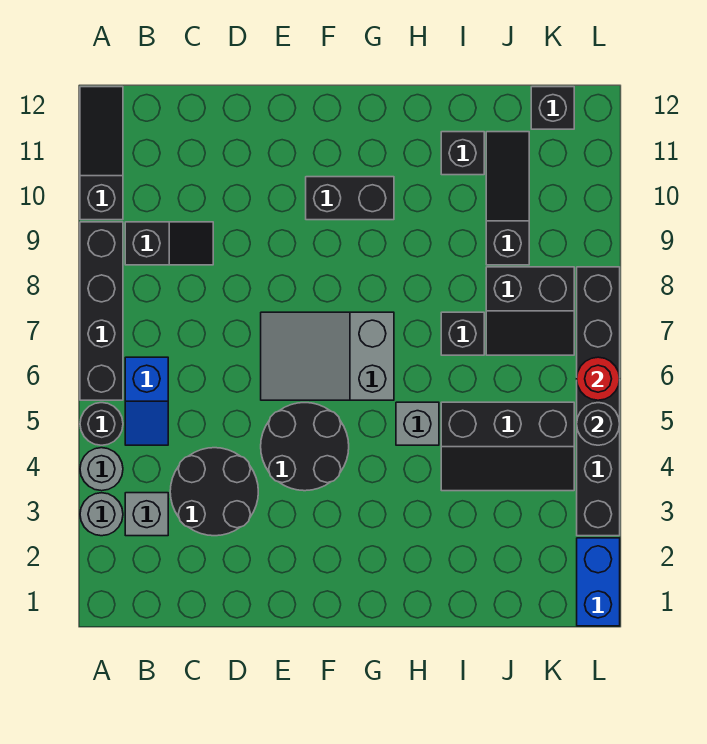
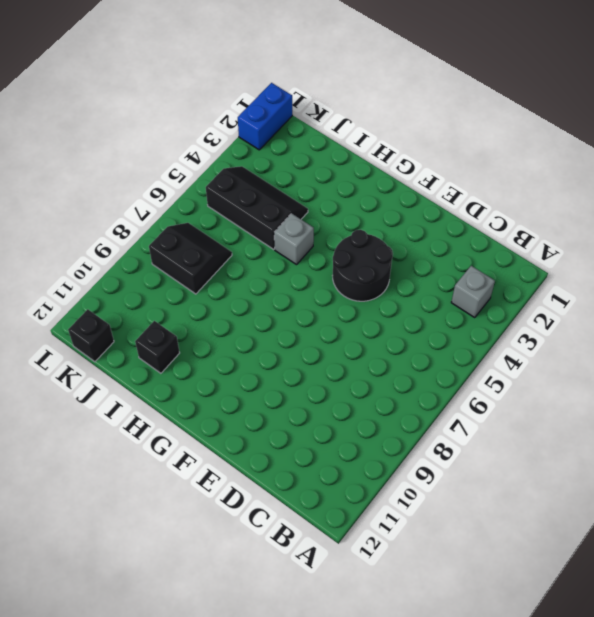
none -> grey 1x1 round brick [80,493,123,536]
none -> grey 1x1 round brick [80,448,123,491]
none -> black 1x1 round brick [80,403,123,445]

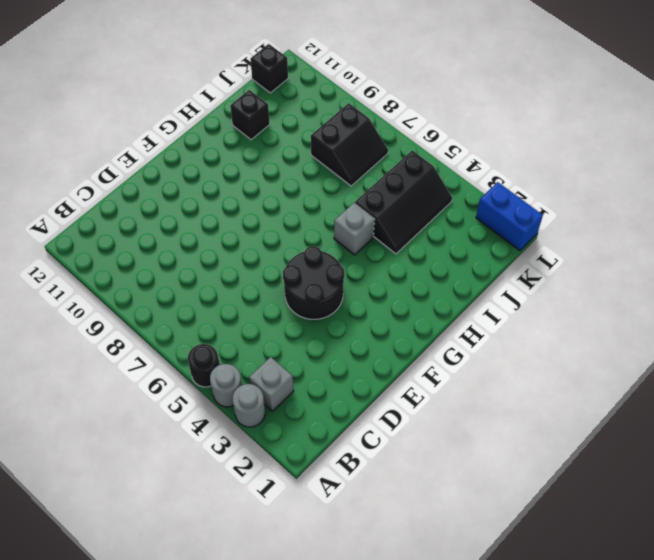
none -> black 1x4 brick [80,222,123,400]
none -> black 1x3 slope [80,87,123,220]
none -> blue 1x2 slope [125,357,168,445]

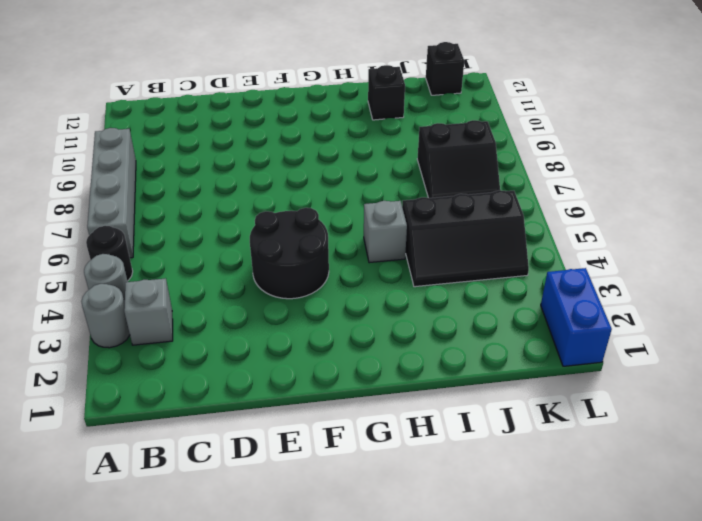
grey 1x4 brick [87,128,136,258] -> black 1x4 brick [80,222,123,400]
none -> black 1x3 slope [80,87,123,220]
none -> blue 1x2 slope [125,357,168,445]
none -> black 1x2 slope [125,222,213,265]

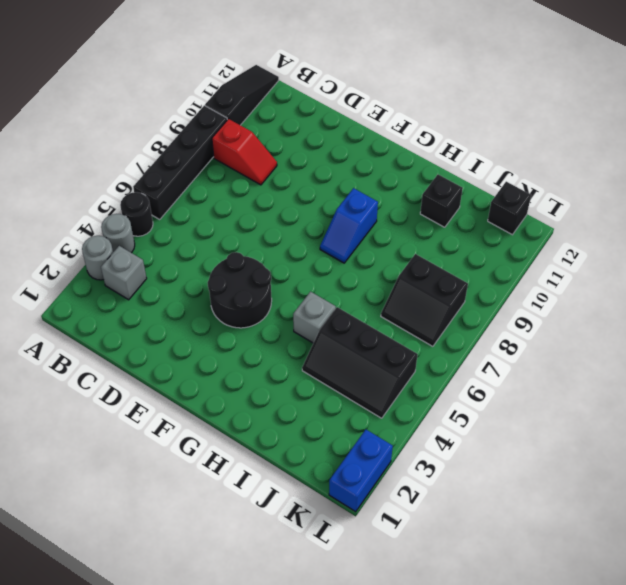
red 1x2 slope [212,119,277,185] -> black 1x2 slope [125,222,213,265]
blue 1x2 slope [320,188,378,263] -> blue 1x2 slope moved to [125,357,168,445]
none -> black 2x2 round brick [170,448,258,536]
none -> grey 2x3 slope [261,312,394,400]
none -> black 1x2 brick [306,177,394,220]

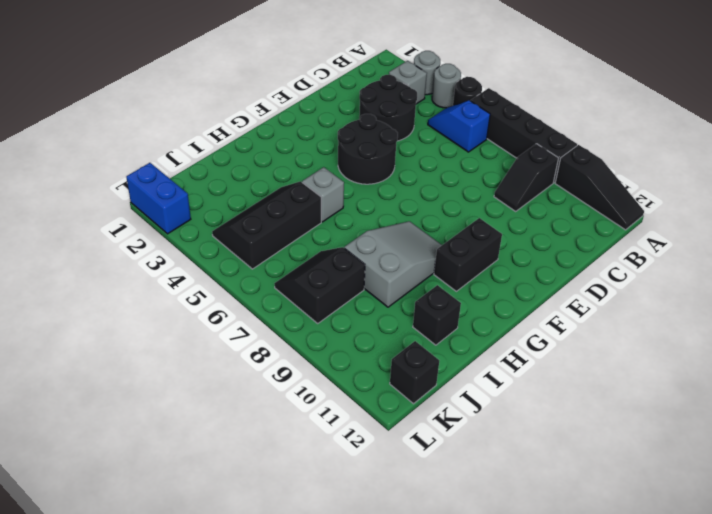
grey 2x3 slope [344,221,442,307] -> grey 2x3 slope moved to [261,312,394,400]
none -> black 1x1 brick [441,312,484,355]
none -> black 1x3 slope [486,132,529,265]
none -> black 1x6 brick [577,267,620,536]

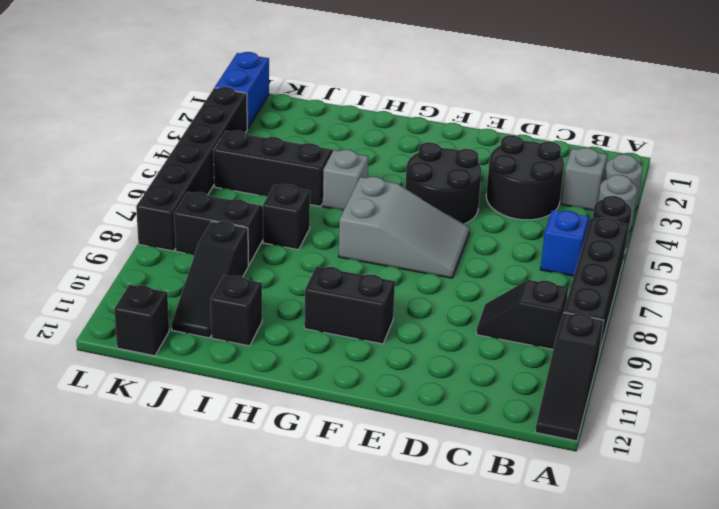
none -> black 1x1 round brick [577,403,620,445]
none -> red 1x1 round brick [577,357,620,400]

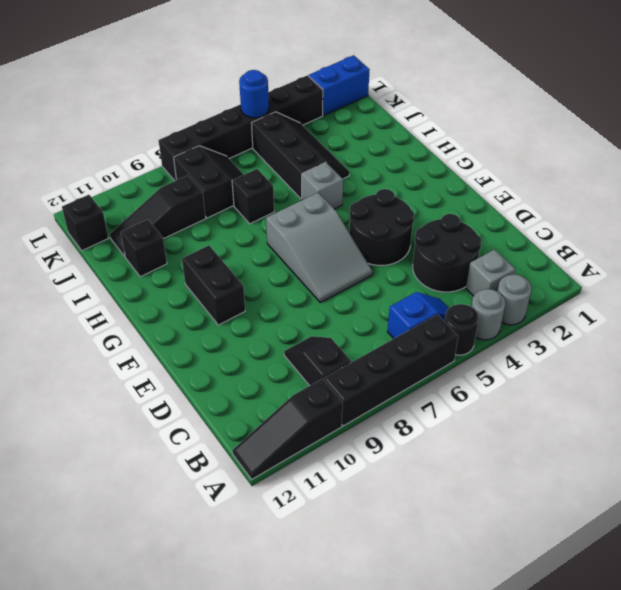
blue 1x1 round brick [239,70,269,118] -> black 1x1 round brick [577,403,620,445]
none -> red 1x1 round brick [577,357,620,400]

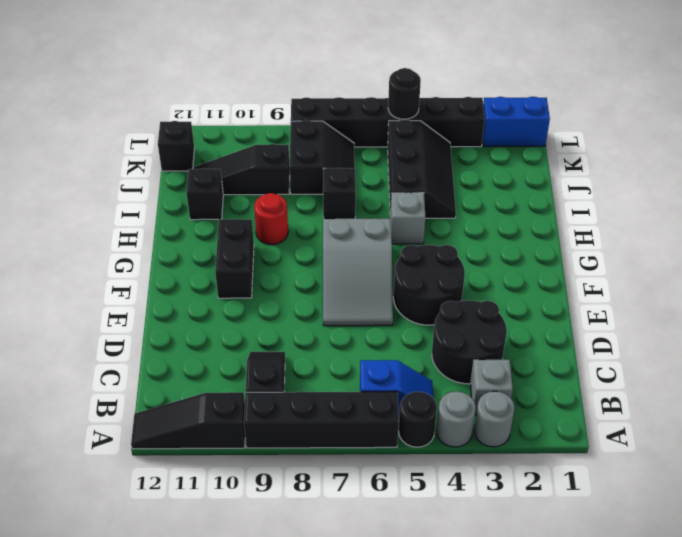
red 1x1 round brick [254,193,288,245] -> red 1x1 round brick moved to [577,357,620,400]

